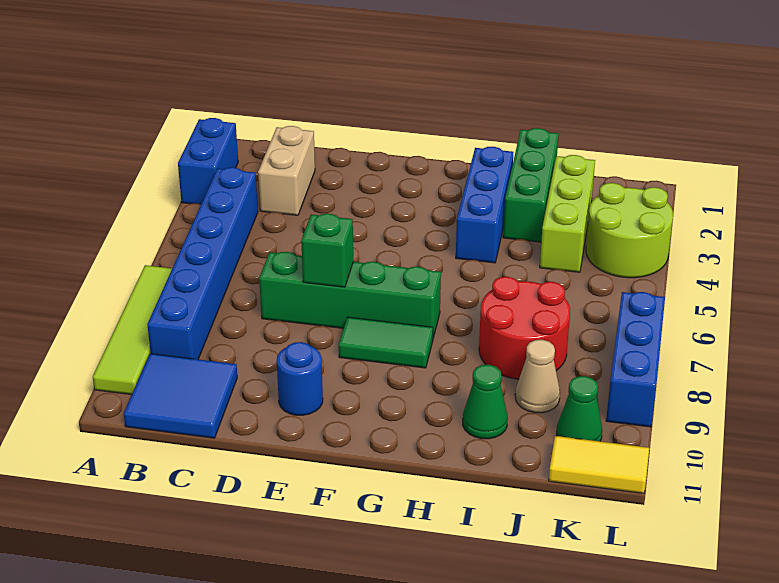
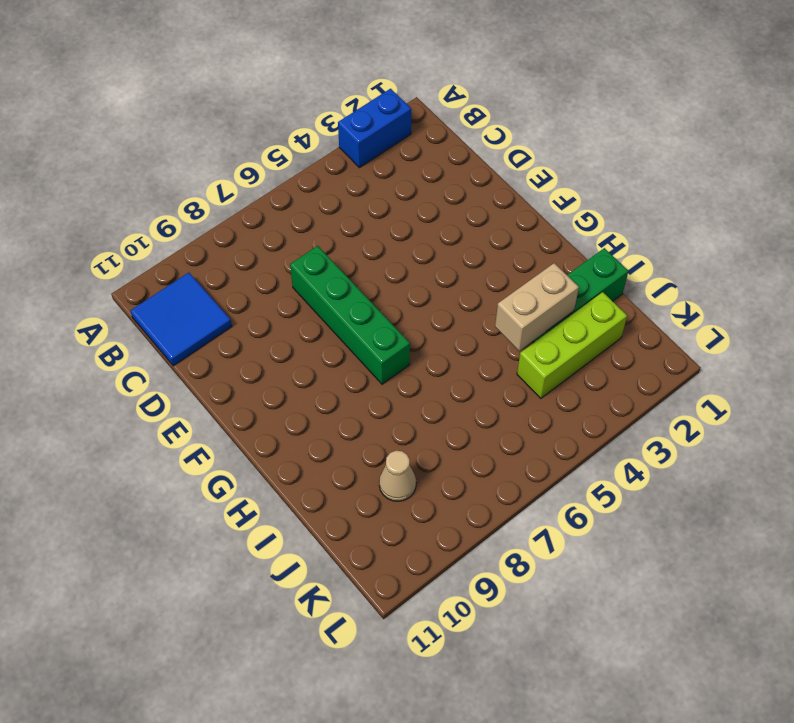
tan 1x2 brick [495,263,579,351] -> tan 1x2 brick moved to [258,126,315,215]
none -> lime 1x4 tile [93,265,172,395]
none -> blue 1x6 brick [147,167,258,359]
none -> blue 1x1 round brick [277,342,323,415]

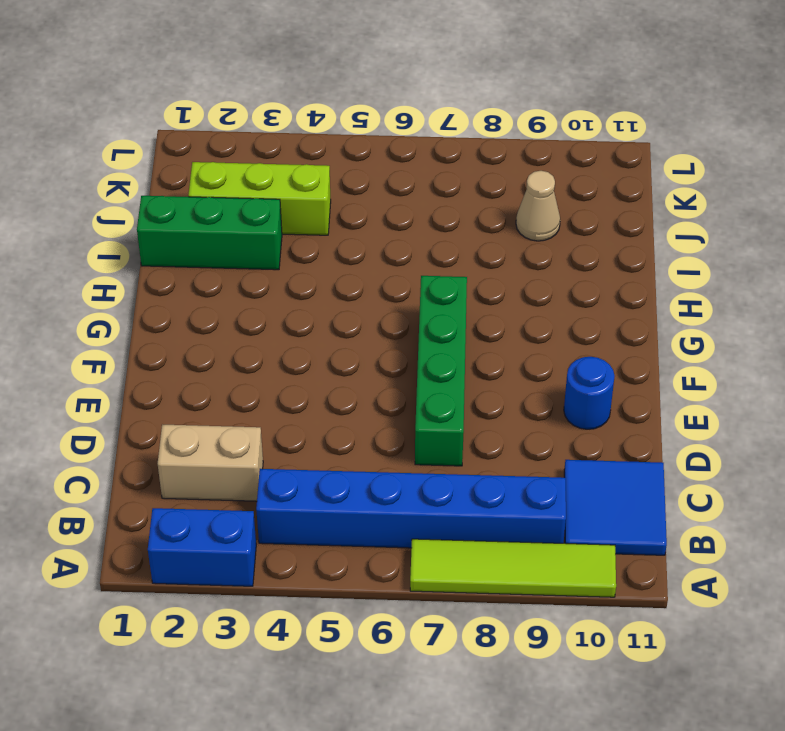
none -> green 1x2 tile [339,317,433,368]
none -> blue 1x3 brick [456,147,513,263]
none -> red 2x2 round brick [479,277,570,379]

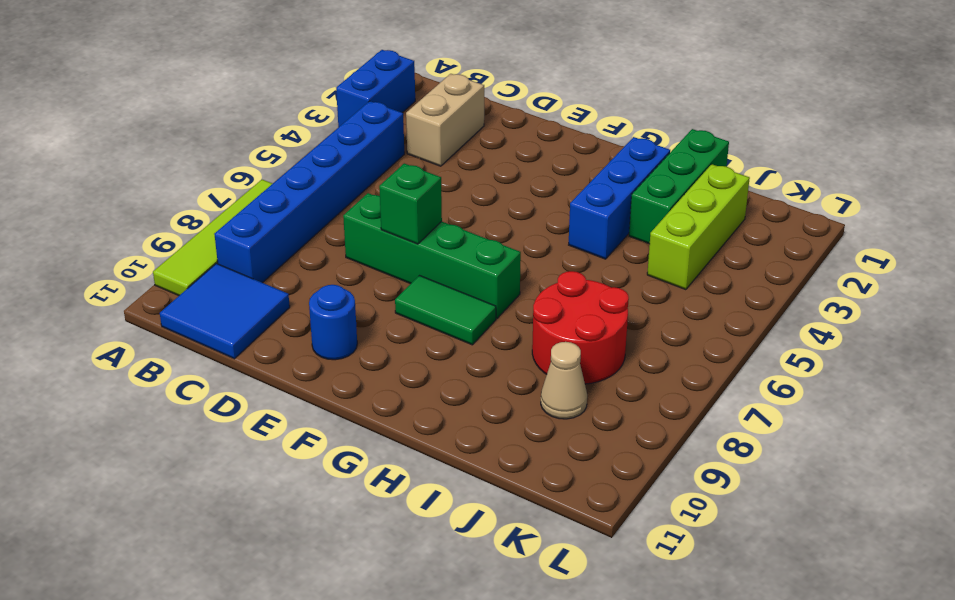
none -> green 1x1 cone [463,365,508,439]
none -> lime 2x2 round brick [586,183,673,278]
none -> green 1x1 cone [557,376,602,441]

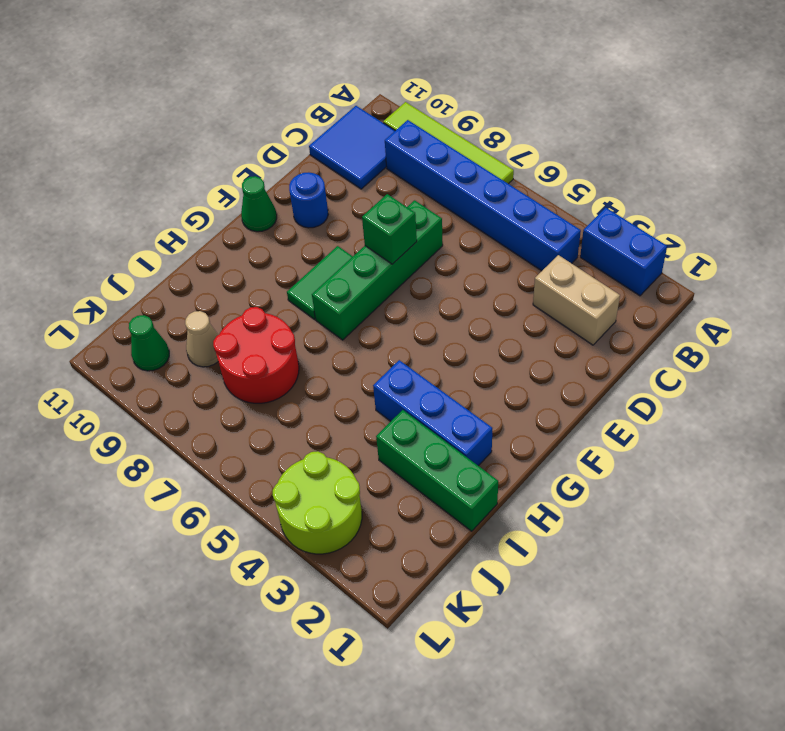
green 1x1 cone [241,176,277,232] -> green 1x1 cone moved to [463,365,508,439]
none -> lime 1x3 brick [540,155,595,272]
none -> yellow 1x2 tile [549,436,649,493]
none -> blue 1x3 brick [606,292,665,427]

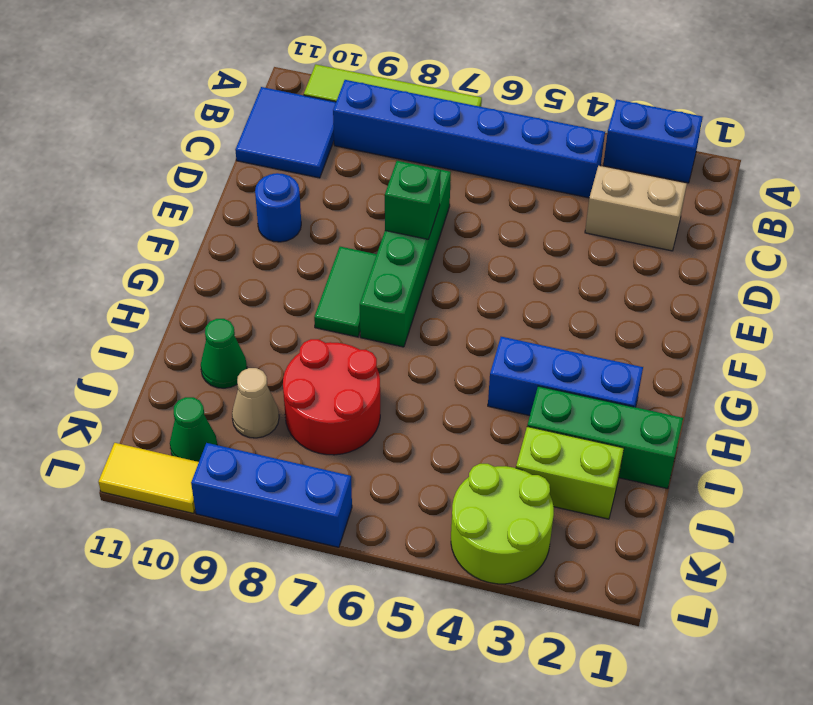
lime 1x2 brick [516,427,624,519] -> lime 1x3 brick [540,155,595,272]
yellow 1x2 tile [99,443,199,513] -> yellow 1x2 tile turned to [549,436,649,493]

